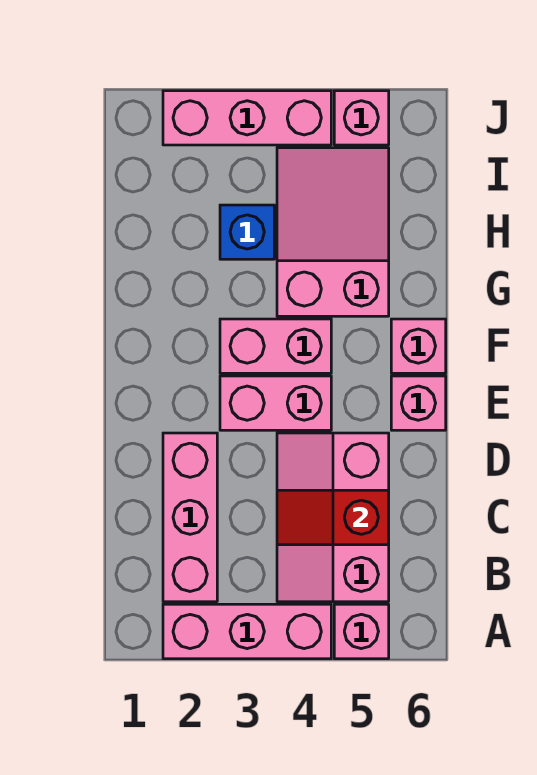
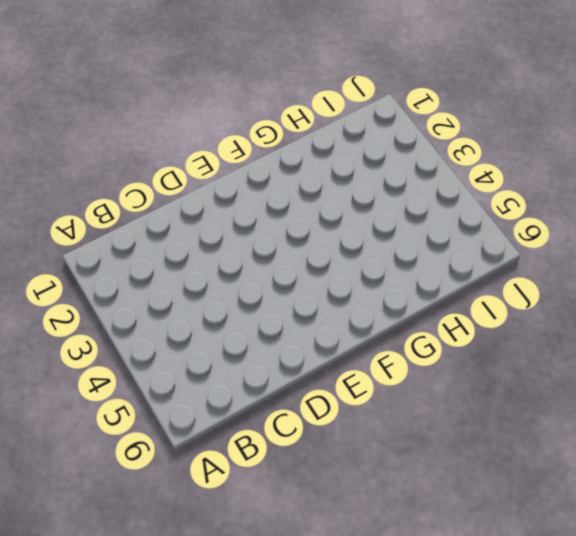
none -> pink 1x3 brick [163,604,331,659]
none -> pink 1x1 brick [334,604,389,659]
none -> pink 1x3 brick [163,433,217,602]

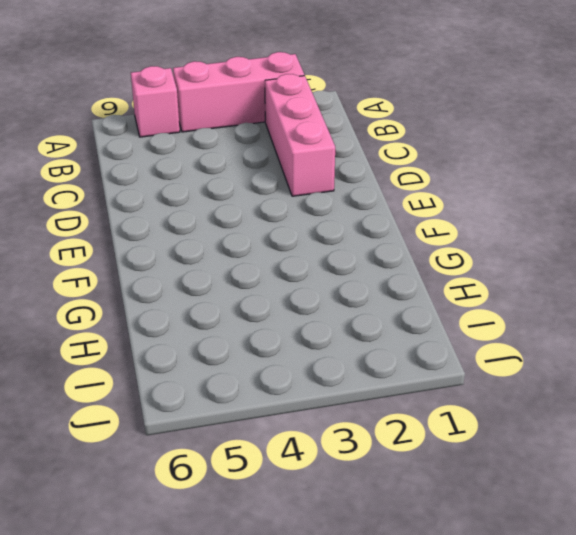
none -> pink 2x3 slope [277,433,389,602]
none -> pink 1x2 brick [220,376,331,430]
none -> pink 1x1 brick [391,376,446,430]

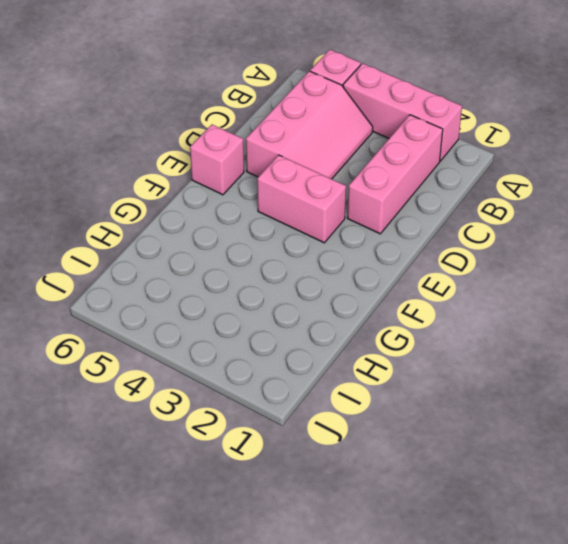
none -> pink 1x2 brick [220,319,331,373]
none -> pink 1x1 brick [391,319,446,373]
none -> pink 2x3 slope [277,148,389,316]

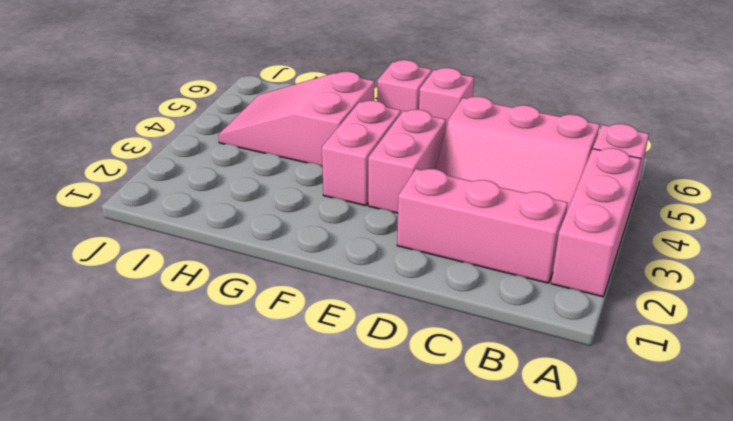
none -> blue 1x1 brick [220,205,274,259]
none -> pink 1x3 brick [163,91,331,145]
none -> pink 1x1 brick [334,91,389,145]

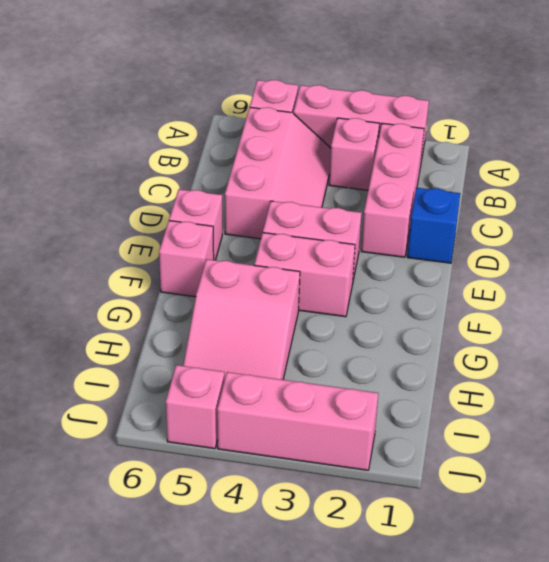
pink 1x1 brick [329,118,380,190] -> none
blue 1x1 brick [407,188,460,263] -> blue 1x1 brick moved to [220,205,274,259]
none -> red 1x2 slope [277,490,389,545]

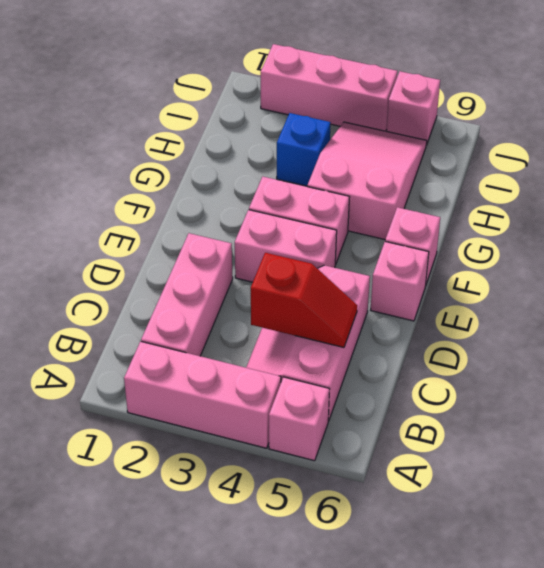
red 1x2 slope [251,253,357,347] -> red 1x2 slope turned to [277,490,389,545]

